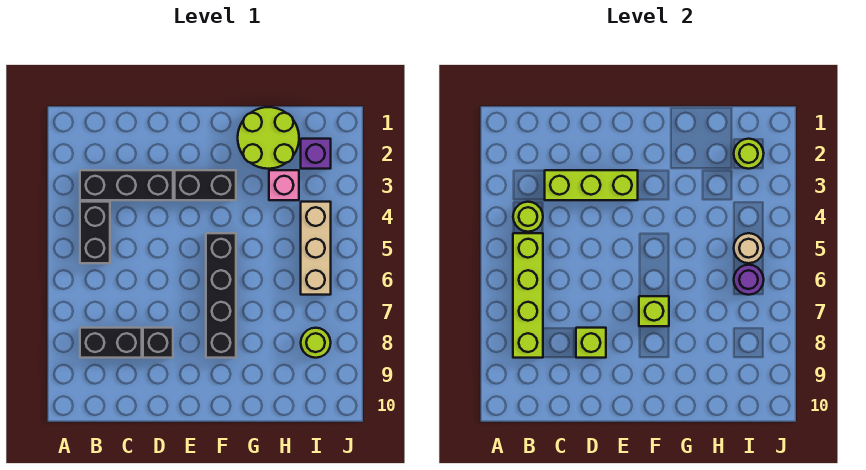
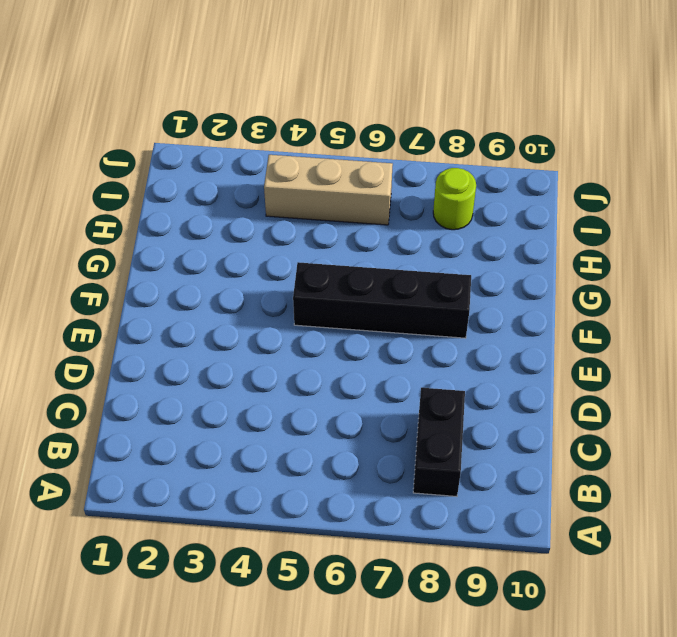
none -> black 1x3 brick [80,170,173,200]
none -> black 1x2 brick [80,202,110,263]
none -> black 1x1 brick [143,328,173,358]

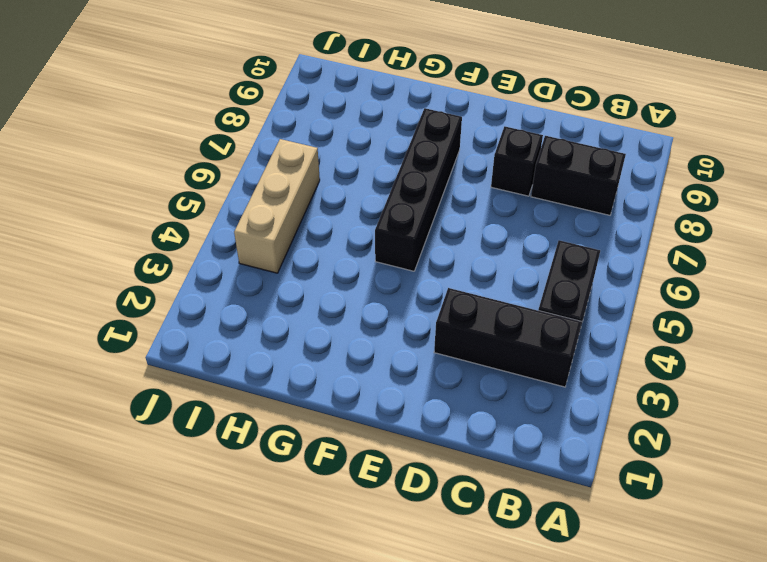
none -> black 1x2 brick [175,170,236,200]
none -> lime 2x2 round brick [238,107,299,169]
none -> pink 1x1 brick [269,170,299,200]

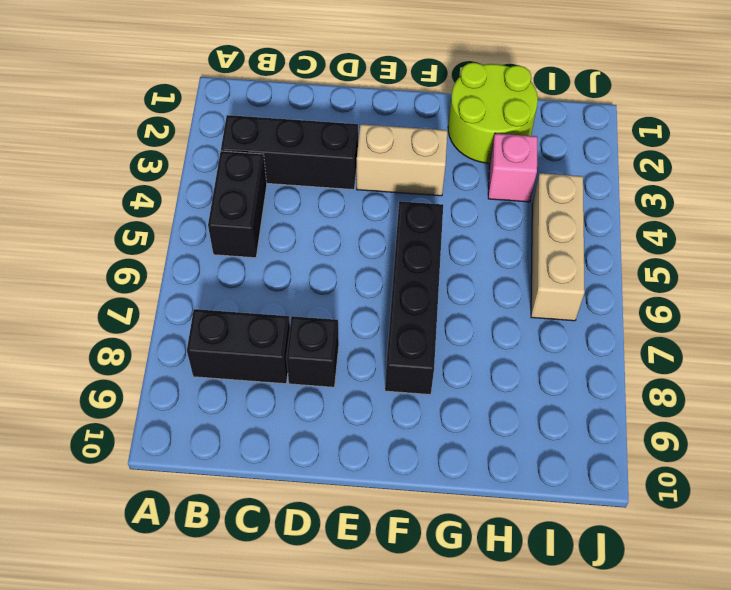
tan 1x2 brick [357,124,447,196] -> black 1x2 brick [175,170,236,200]
none -> purple 1x1 brick [301,139,331,169]
none -> lime 1x1 round brick [301,328,331,358]
none -> lime 1x1 round brick [513,202,543,232]

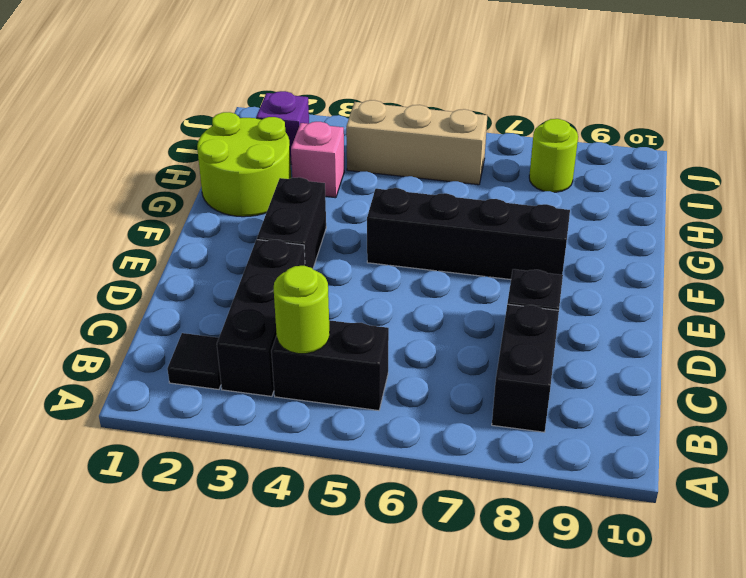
black 1x1 tile [167,333,221,389] -> none
none -> lime 1x4 brick [513,233,543,358]
none -> lime 1x3 brick [545,170,638,200]
none -> lime 1x1 brick [576,328,606,358]

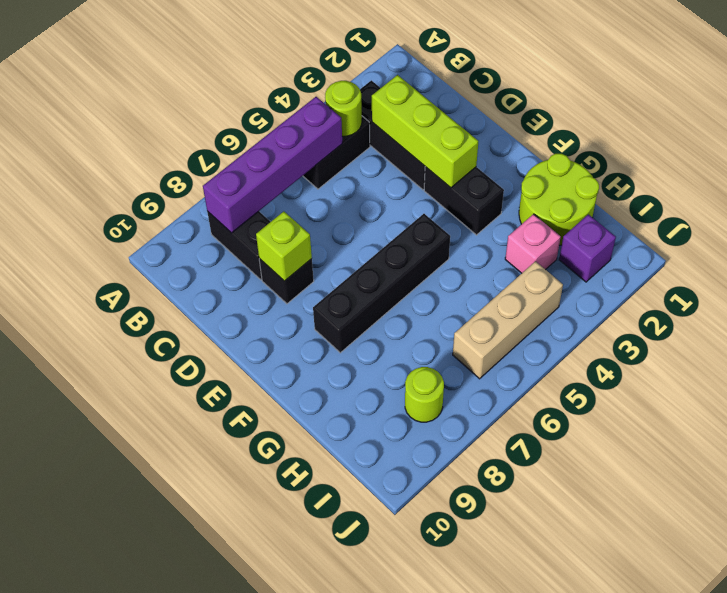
purple 1x4 brick [203,97,342,233] -> lime 1x4 brick [513,233,543,358]
none -> lime 1x1 brick [639,296,669,326]
none -> lime 1x1 round brick [734,139,764,169]
none -> tan 1x1 round brick [734,233,764,263]

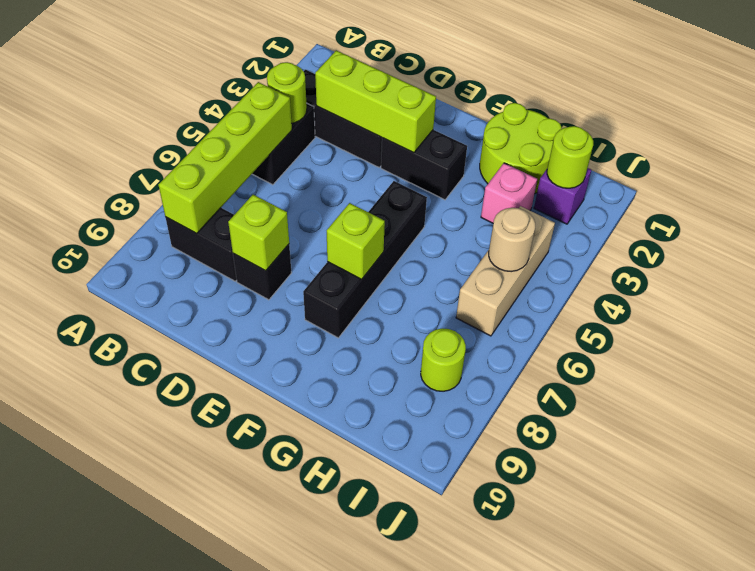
none -> purple 1x1 round brick [734,265,764,295]

